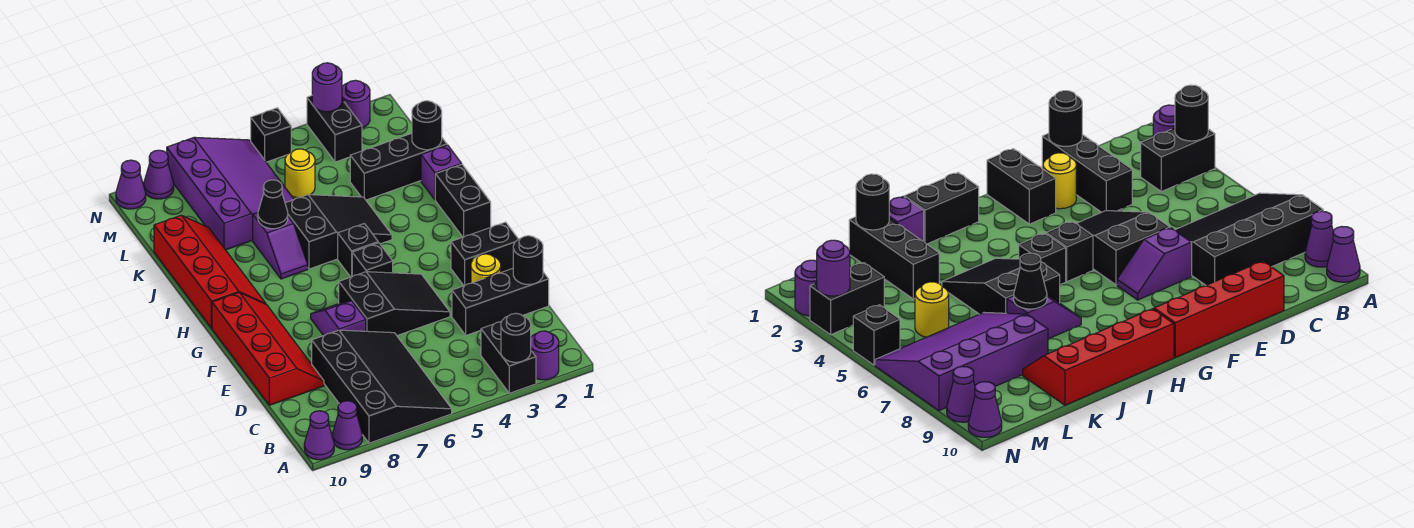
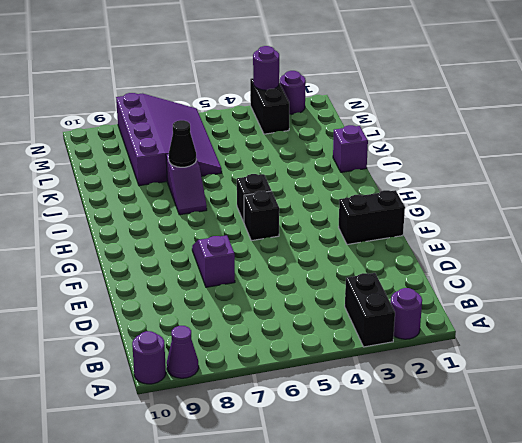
purple 1x1 round brick [132,331,166,384] -> purple 1x1 cone [304,411,334,460]
none -> black 3x4 slope [312,330,452,443]
none -> black 1x3 brick [452,269,549,335]
none -> red 2x4 slope [212,292,324,405]
none -> yellow 1x1 round brick [471,254,501,283]

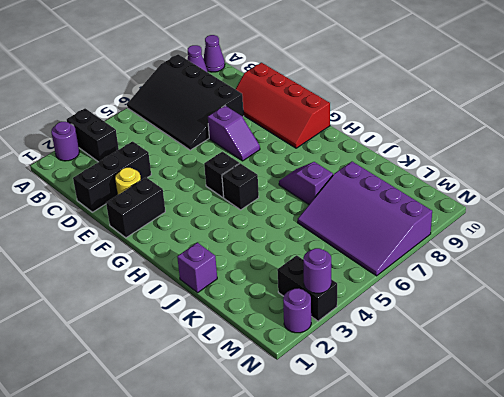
none -> black 2x3 slope [339,272,450,335]
none -> black 1x2 brick [435,164,491,237]
none -> red 2x4 slope [154,215,266,328]
none -> black 2x3 slope [285,195,392,269]

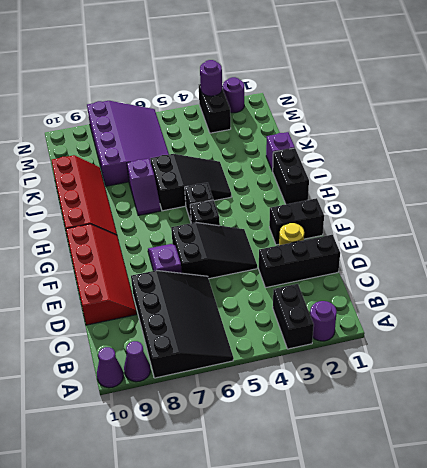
none -> black 1x3 brick [350,133,447,200]
none -> yellow 1x1 round brick [285,149,315,198]
none -> black 1x1 brick [251,108,291,162]
none -> purple 1x1 cone [144,150,174,199]

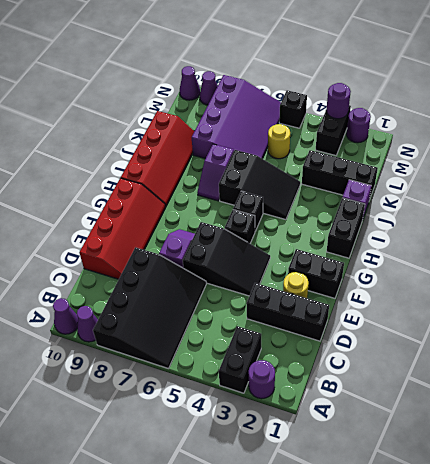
none -> black 1x1 round brick [501,313,531,362]
none -> black 1x1 round brick [513,236,543,284]
none -> black 1x1 cone [258,180,288,229]
none -> black 1x1 round brick [412,101,442,150]

